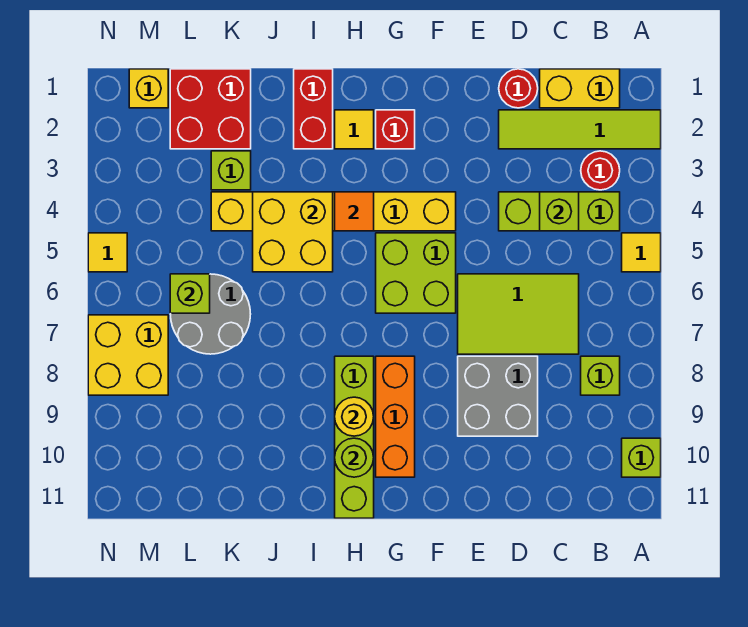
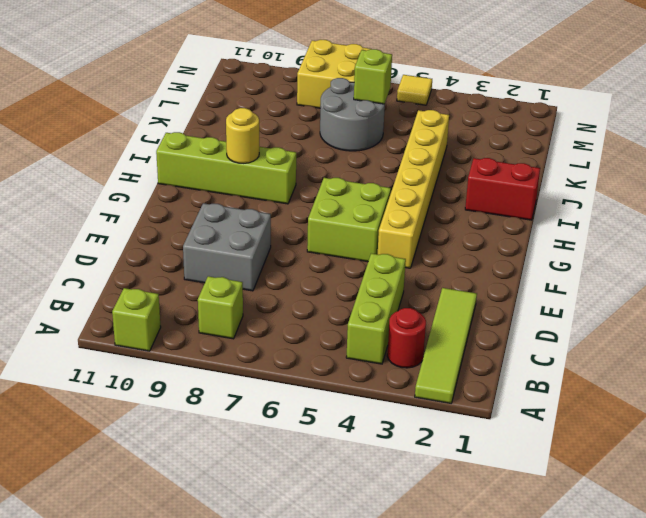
none -> yellow 1x1 tile [622,233,661,272]
none -> yellow 1x2 brick [540,69,620,108]
none -> lime 2x3 tile [458,274,579,354]

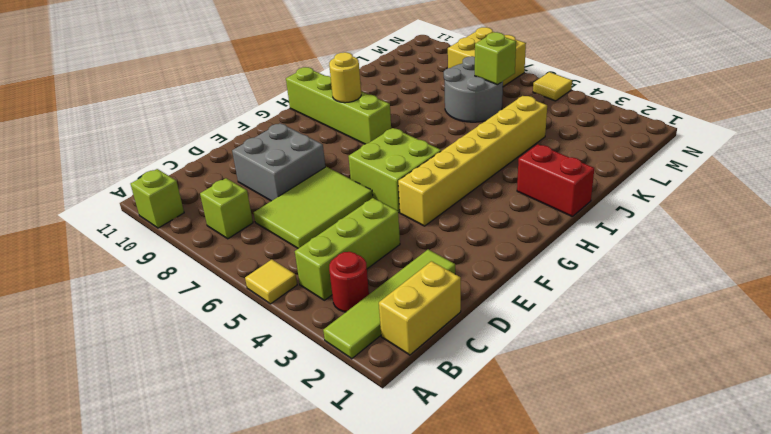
none -> red 1x1 round brick [499,69,538,108]
none -> red 1x1 brick [376,110,415,149]
none -> orange 1x3 brick [376,356,415,477]

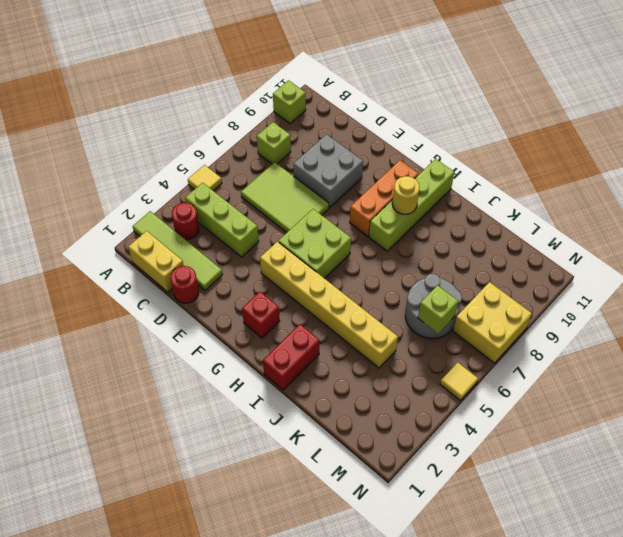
none -> yellow 1x1 tile [335,110,374,149]
none -> red 2x2 brick [170,69,251,149]
none -> lime 1x1 brick [211,151,251,190]

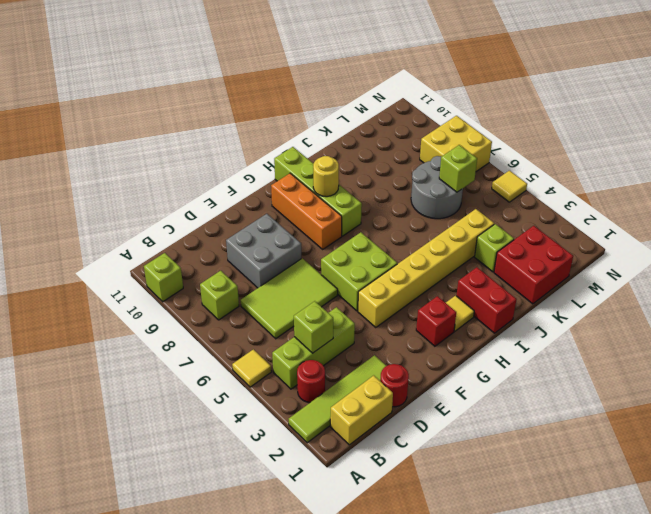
none -> yellow 1x1 brick [129,69,168,108]
none -> orange 1x1 tile [335,192,374,231]
none -> lime 1x1 round brick [335,438,374,477]

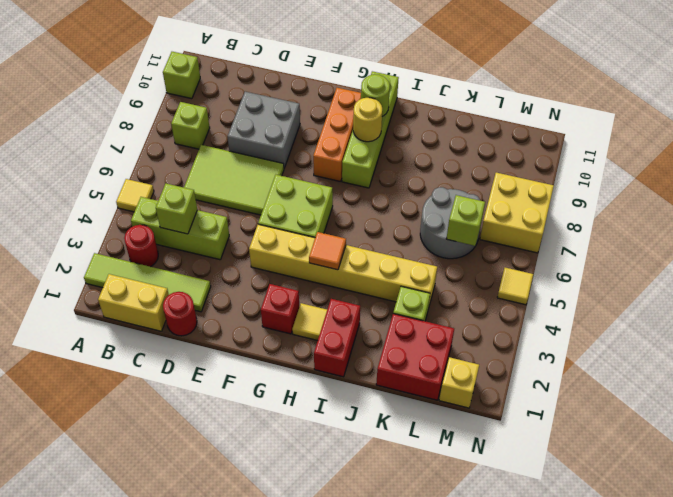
none -> yellow 2x2 brick [253,192,333,272]

